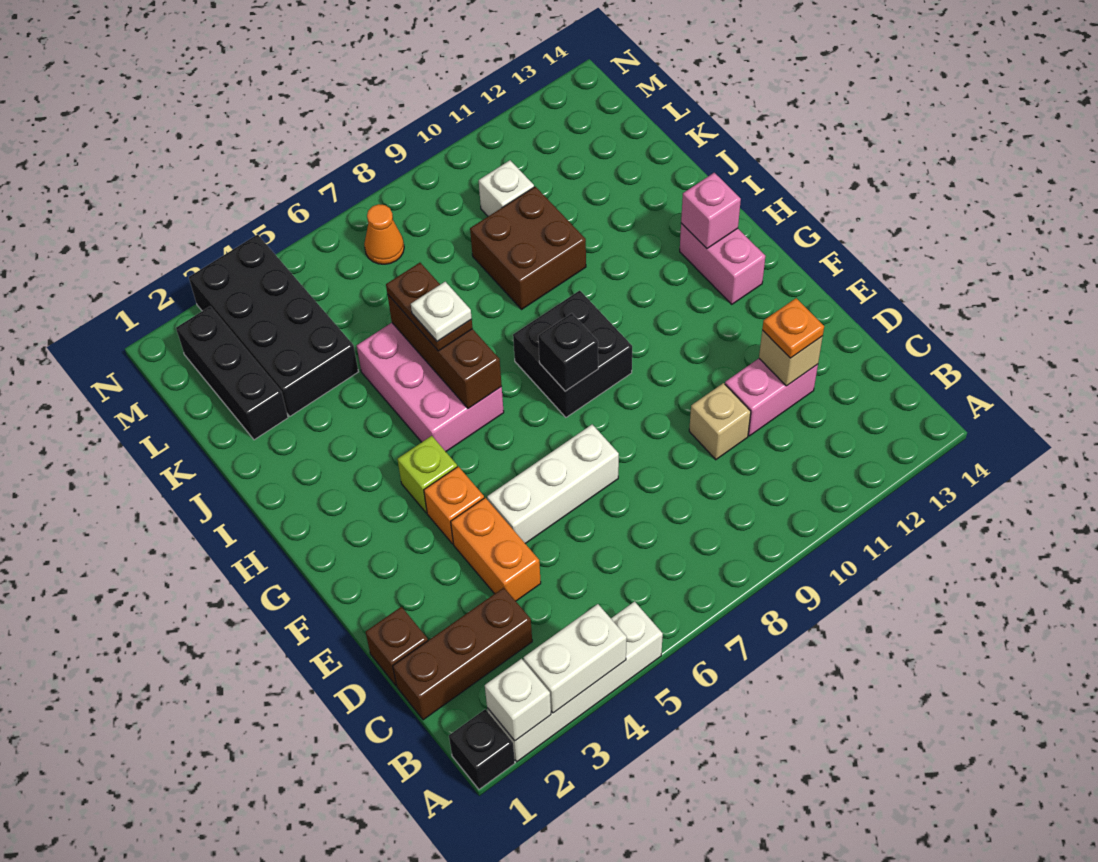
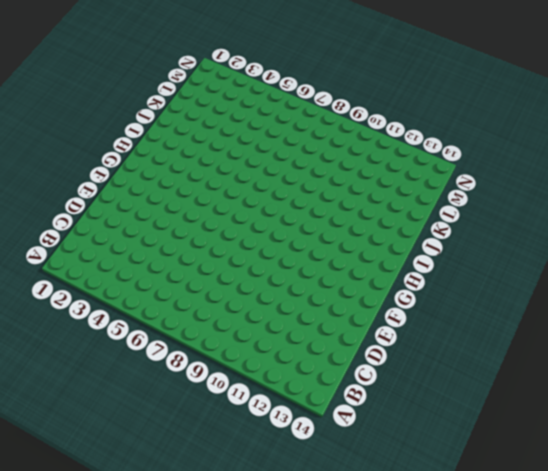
none -> black 1x1 brick [449,709,515,789]
none -> white 1x4 brick [487,602,663,762]
none -> brown 1x3 brick [393,588,532,720]

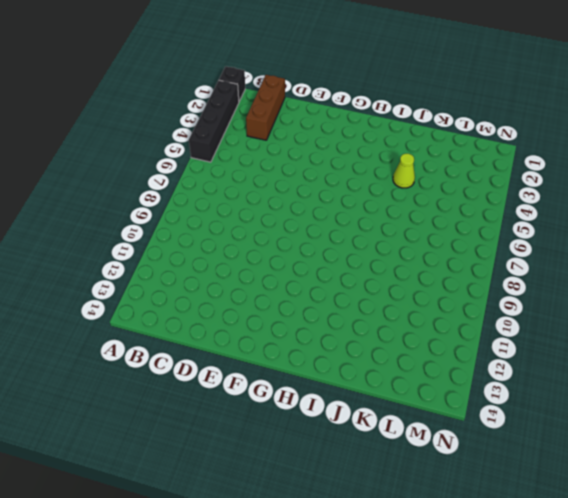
black 1x4 brick [189,80,239,162] -> white 1x4 brick [487,602,663,762]
lime 1x1 cone [393,154,415,188] -> none
none -> brown 1x1 brick [366,607,428,686]
none -> orange 1x2 brick [451,498,541,601]
none -> tan 1x1 brick [689,383,751,460]

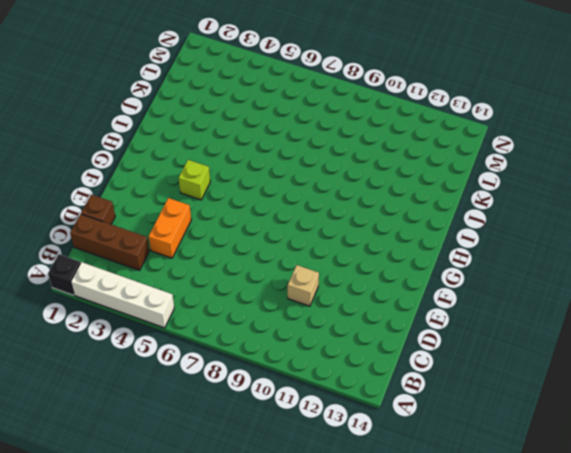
none -> pink 1x2 brick [725,359,818,436]
none -> white 1x3 brick [487,425,619,543]
none -> orange 1x1 brick [424,467,484,544]

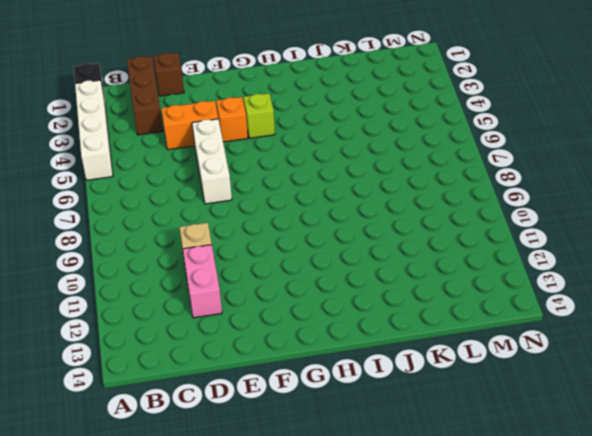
none -> black 2x2 brick [513,290,632,417]
none -> pink 1x2 brick [680,223,765,304]
none -> pink 2x3 brick [357,323,504,451]

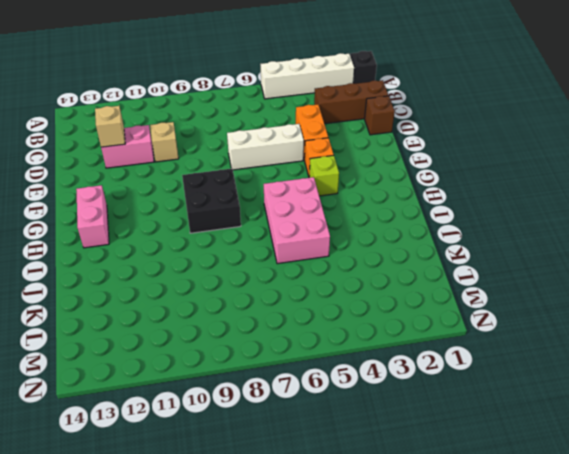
none -> brown 2x2 brick [470,187,586,309]
none -> black 1x3 brick [176,306,288,440]
none -> black 2x4 brick [189,234,358,416]

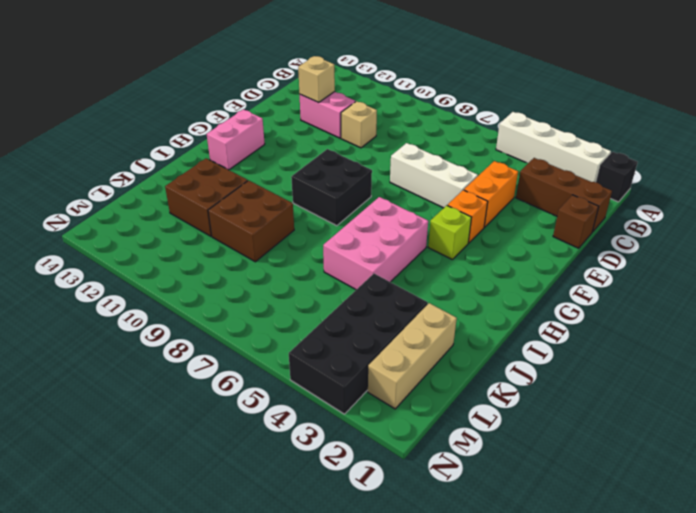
brown 2x2 brick [165,158,248,236] -> none
tan 1x3 brick [368,303,457,409] -> black 1x3 brick [176,306,288,440]
none -> white 1x1 brick [479,160,534,216]
none -> orange 1x1 cone [364,204,404,264]
none -> white 1x1 brick [485,659,551,741]

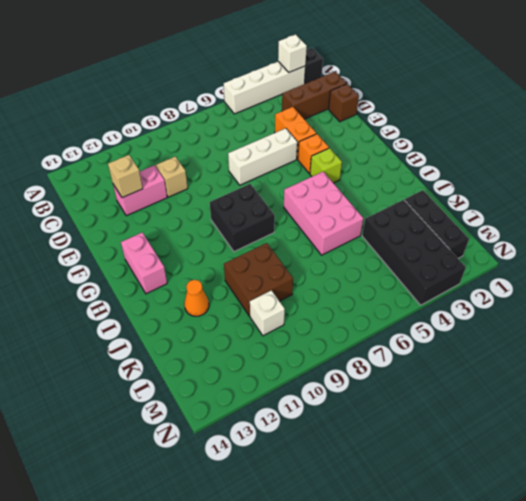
orange 1x1 cone [184,280,209,316] -> orange 1x1 cone moved to [364,204,404,264]
none -> white 1x2 brick [524,604,627,713]
none -> black 1x1 brick [538,313,598,391]
none -> brown 1x3 brick [387,294,502,409]

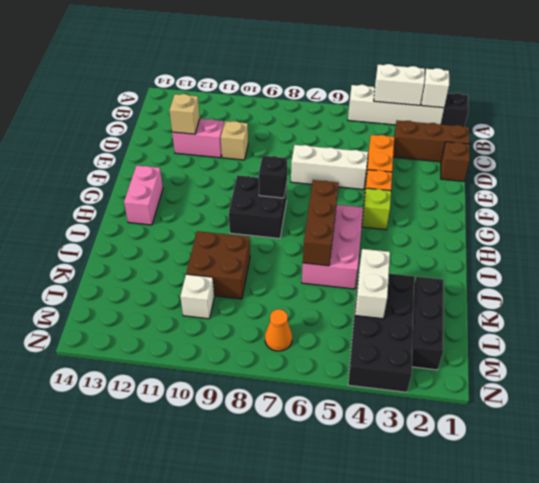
white 1x2 brick [355,249,390,319] -> none
none -> pink 1x1 brick [681,173,741,248]
none -> orange 1x1 plate [762,298,824,358]
none -> brown 1x2 plate [386,263,473,351]

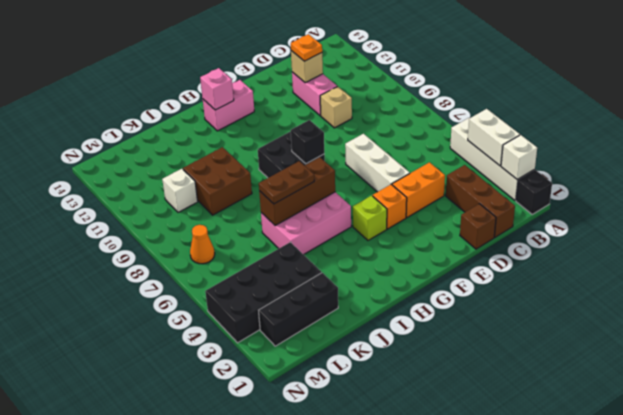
none -> white 1x1 plate [411,282,472,342]

